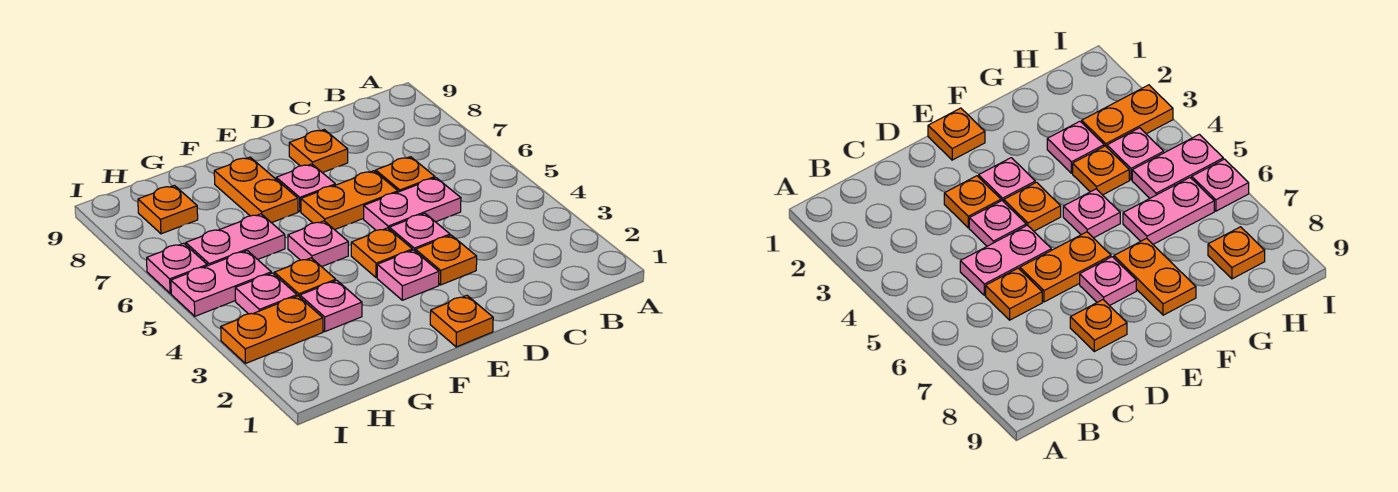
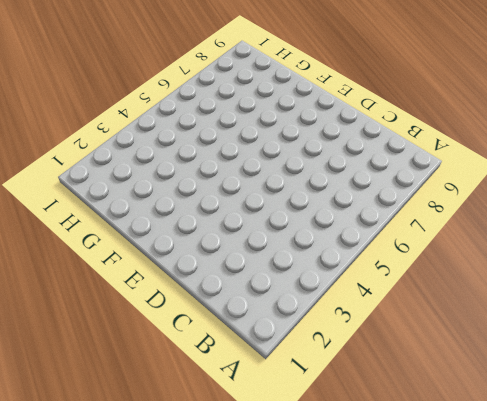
none -> pink 1x2 plate [364,178,461,230]
none -> orange 1x1 plate [376,157,435,192]
none -> orange 1x1 plate [415,235,477,285]

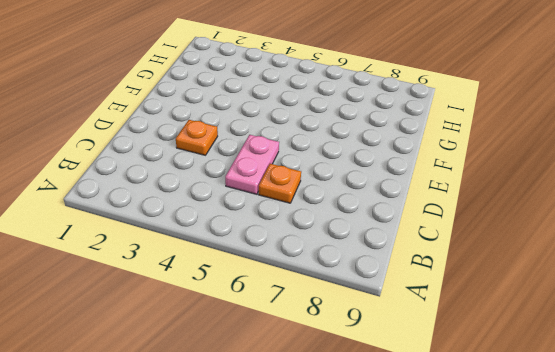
none -> pink 1x1 plate [389,213,450,251]
none -> orange 1x2 plate [301,171,398,230]
none -> orange 1x1 plate [289,130,348,173]

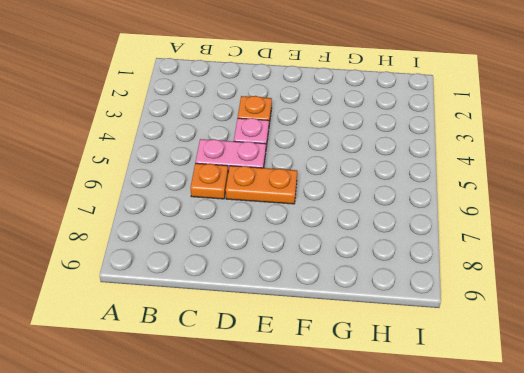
none -> orange 1x1 plate [289,130,348,173]
none -> orange 1x1 plate [430,296,493,347]
none -> pink 1x1 plate [377,250,439,300]

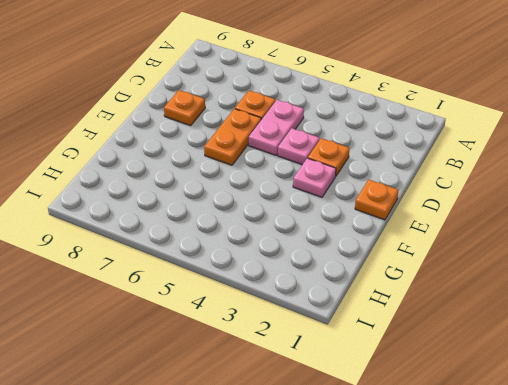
none -> orange 1x1 plate [351,228,412,278]
none -> pink 1x1 plate [276,164,335,212]
none -> pink 1x1 plate [288,221,348,267]

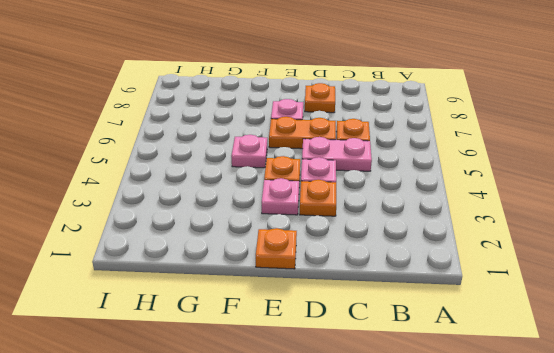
none -> orange 1x2 plate [214,157,298,223]
none -> pink 1x1 plate [300,281,362,331]
none -> orange 1x1 plate [274,258,336,297]

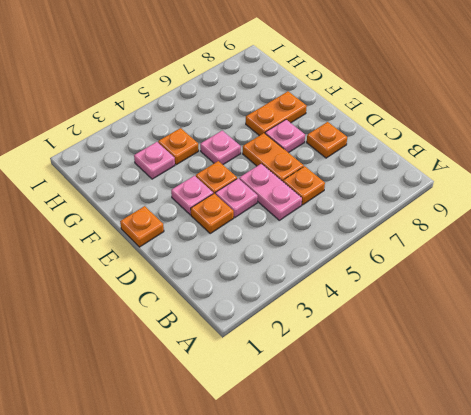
none -> pink 1x2 plate [186,214,285,266]
none -> orange 1x2 plate [221,296,323,364]
none -> pink 1x1 plate [235,273,297,314]

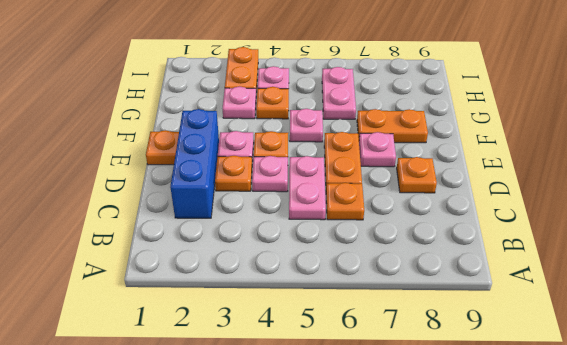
blue 1x3 brick [170,109,219,218] -> none
none -> pink 1x2 plate [171,251,271,316]
none -> orange 1x1 plate [138,185,198,234]
none -> pink 1x1 plate [147,243,207,293]

